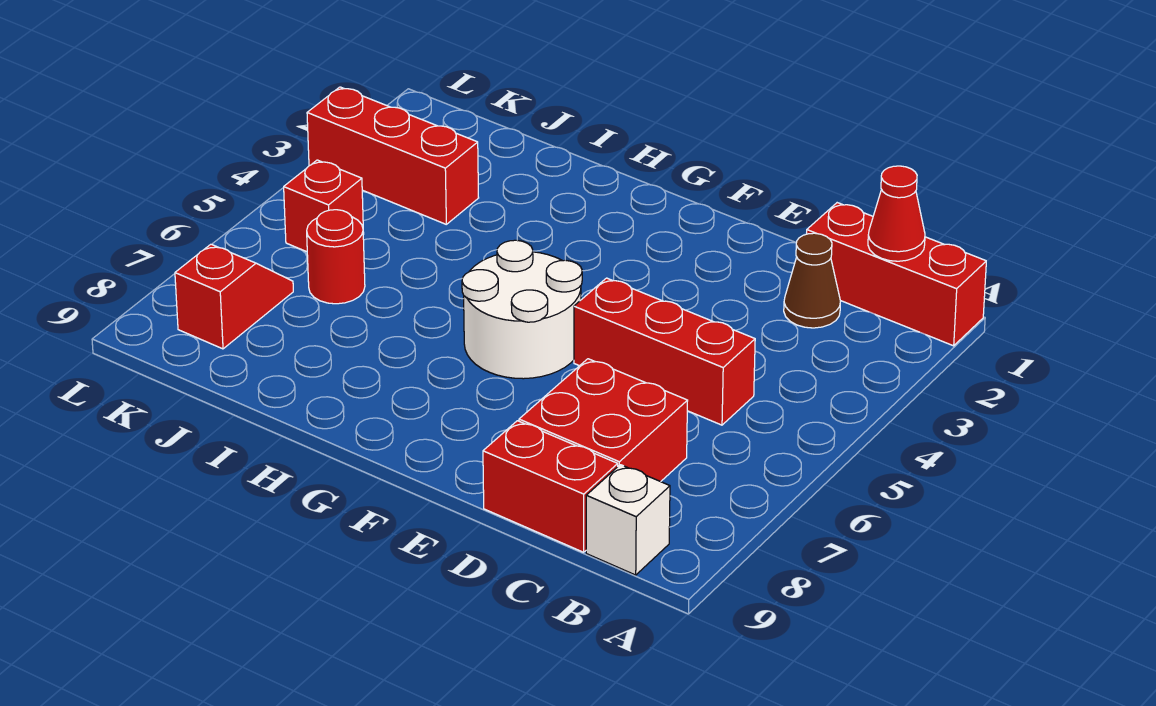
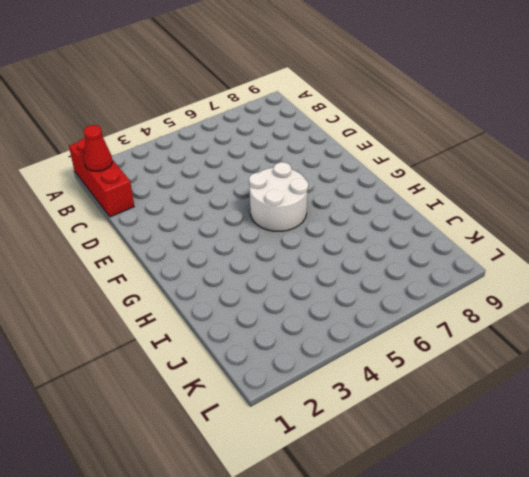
none -> white 1x1 brick [586,465,670,575]
none -> brown 1x1 cone [784,233,840,328]
none -> red 1x3 brick [574,278,755,425]

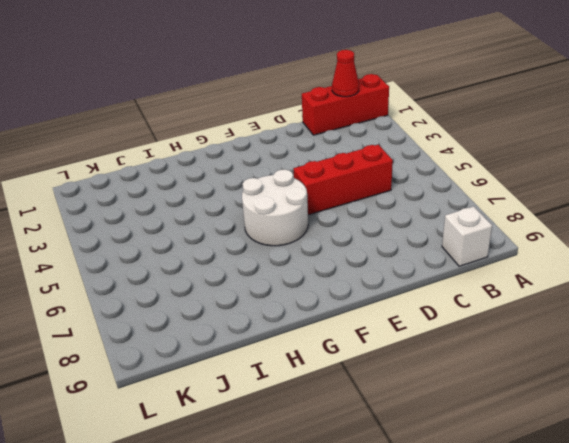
none -> brown 1x1 cone [784,233,840,328]
none -> red 2x2 brick [519,359,688,482]
none -> red 1x2 brick [483,421,618,552]

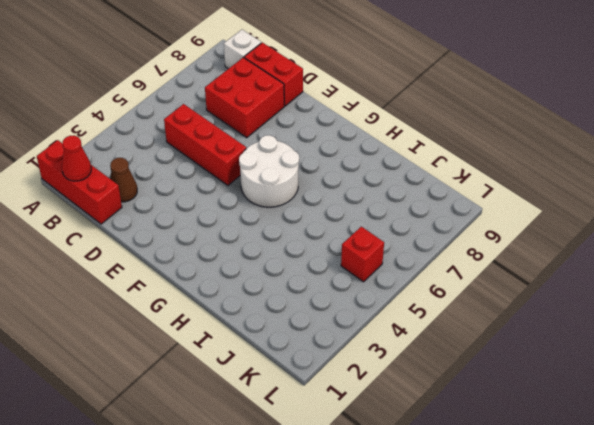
none -> red 1x3 brick [307,87,479,224]
none -> red 1x1 round brick [307,210,365,304]
none -> red 1x2 slope [175,244,293,349]

